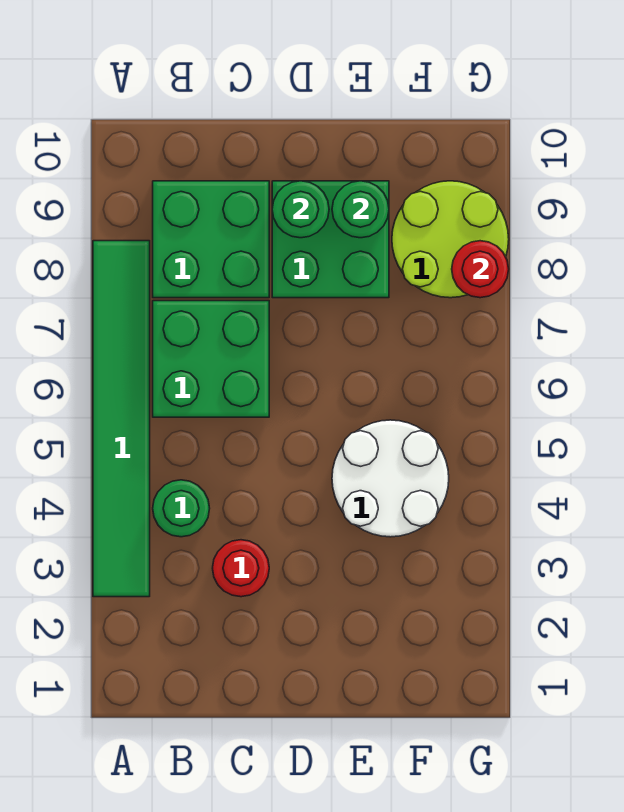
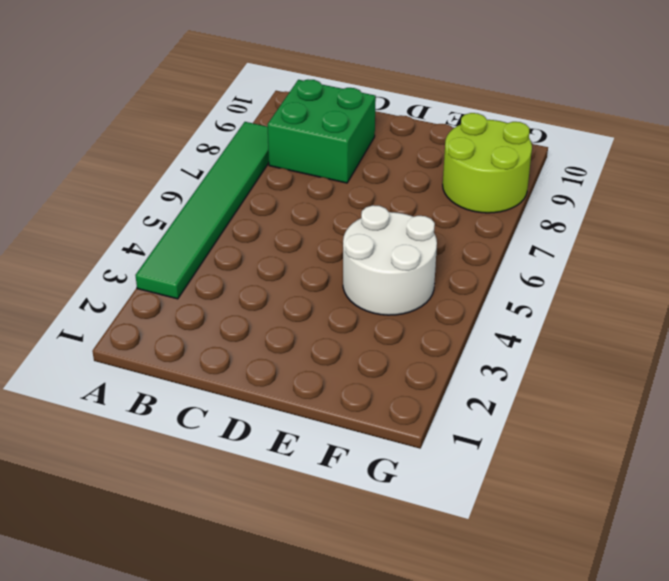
none -> green 1x1 round brick [153,480,210,537]
none -> green 2x2 brick [153,301,269,417]

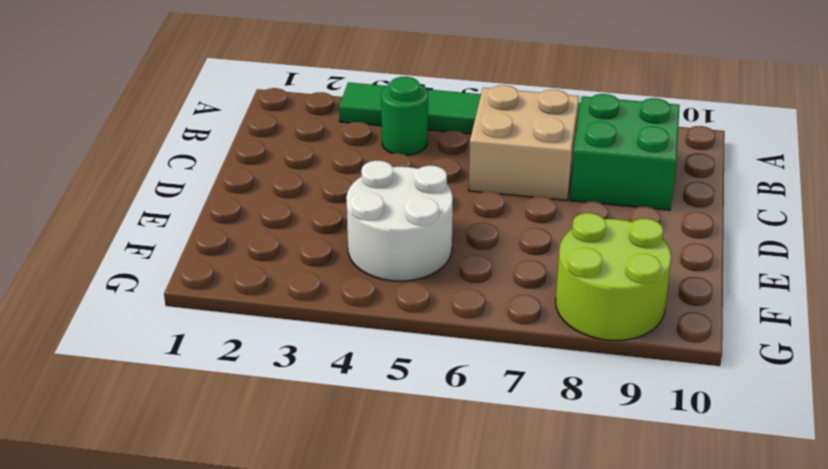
tan 2x2 brick [468,85,579,200] -> green 2x2 brick [153,301,269,417]
none -> red 1x1 round brick [213,540,269,597]
none -> green 2x2 brick [272,181,389,298]

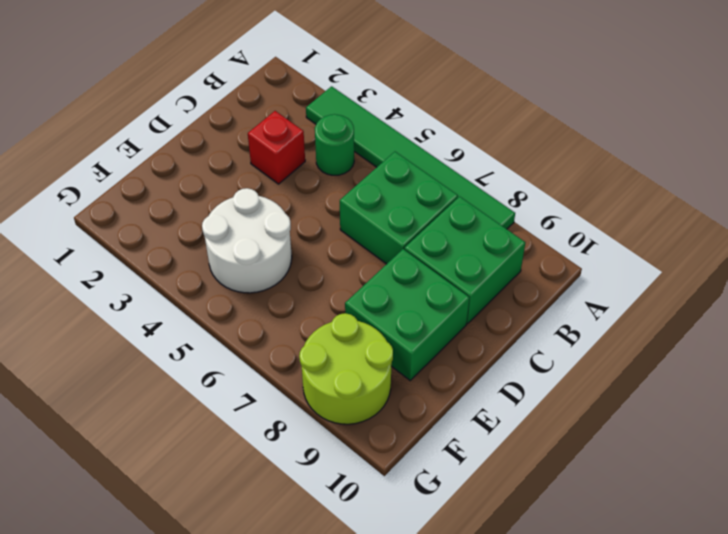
red 1x1 brick [248,111,305,184] -> red 1x1 round brick [213,540,269,597]
none -> green 1x1 round brick [272,181,329,238]
none -> green 1x1 round brick [332,181,389,238]

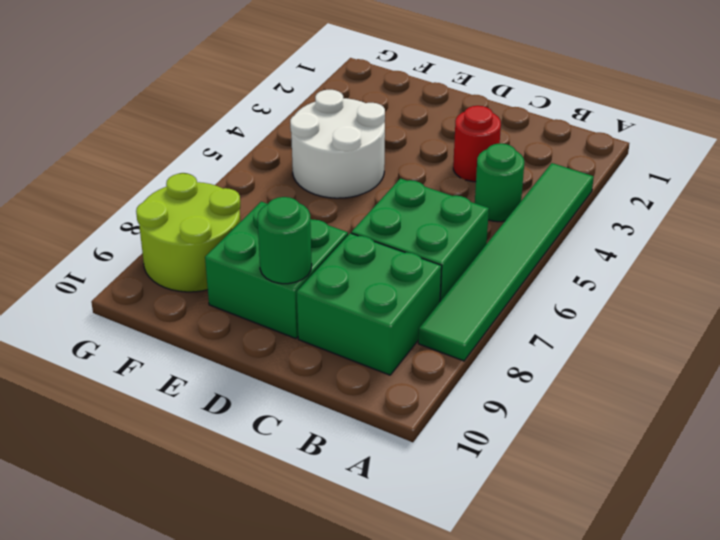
none -> green 1x1 round brick [332,181,389,238]
none -> red 1x1 round brick [452,241,509,298]

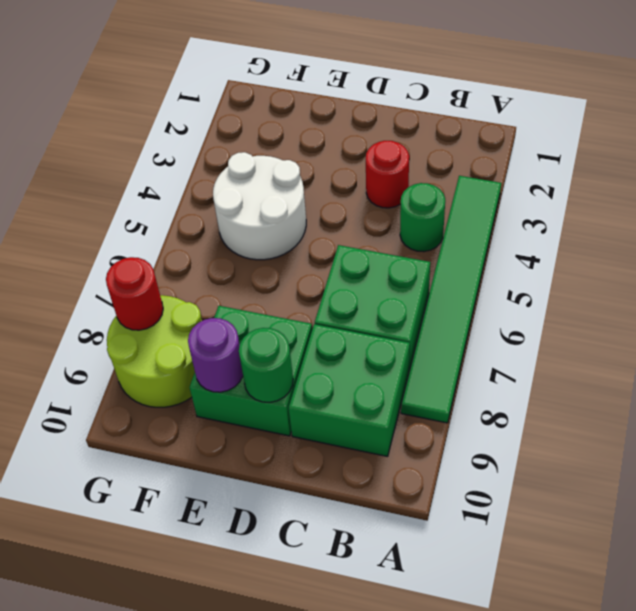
purple 1x1 round brick [188,318,243,392] -> green 1x1 round brick [332,181,389,238]

